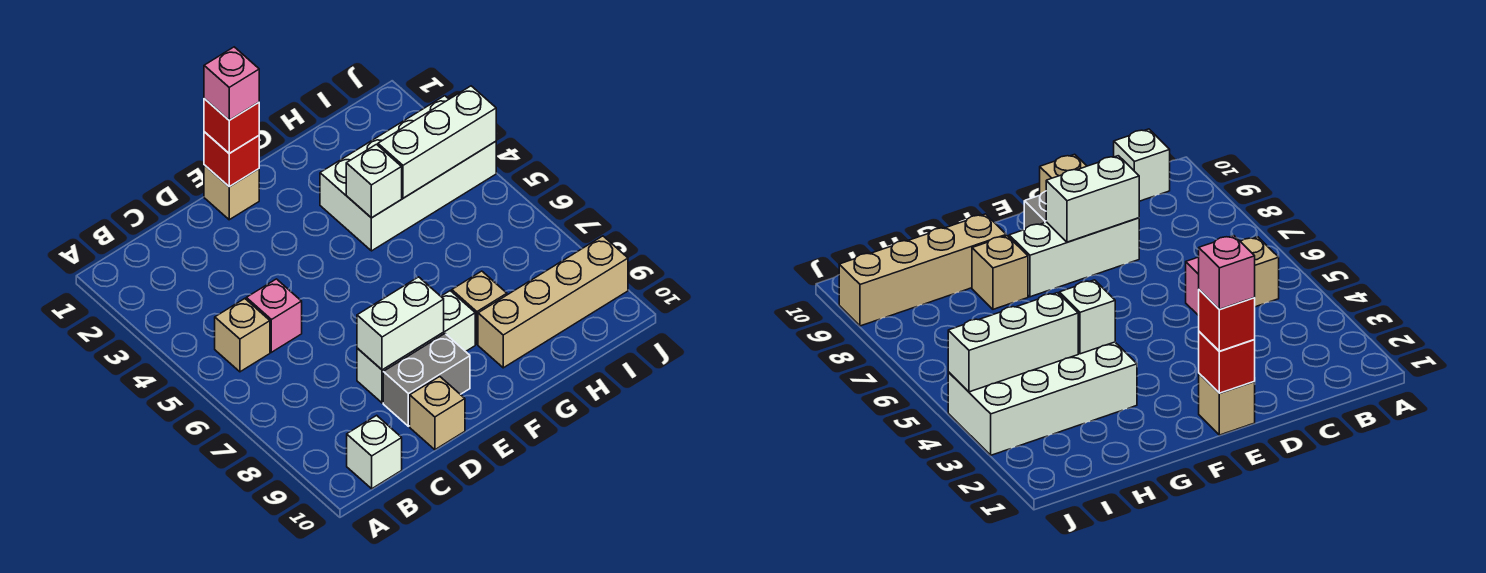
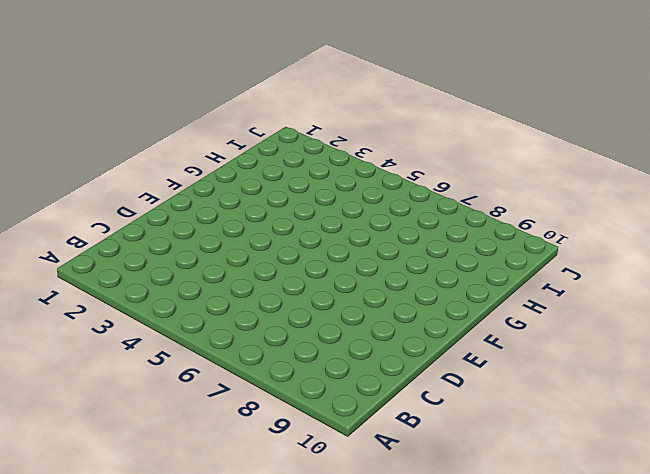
none -> tan 1x1 brick [215,299,270,372]
none -> white 1x1 brick [347,415,402,489]
none -> pink 1x1 brick [246,279,302,352]

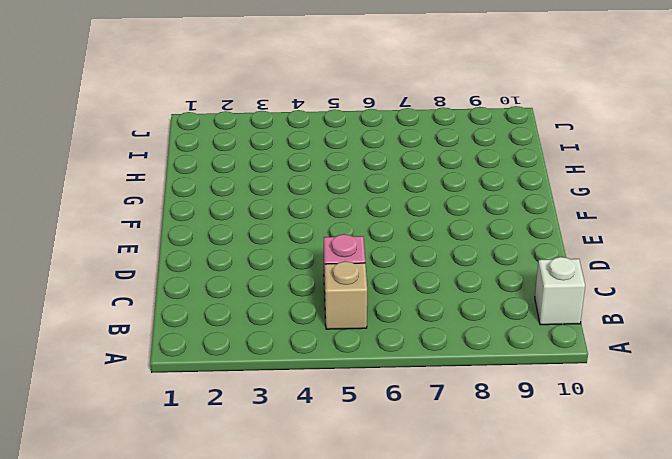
none -> white 1x3 brick [357,291,475,403]
none -> grey 1x2 brick [383,334,470,426]
none -> tan 1x1 brick [410,376,465,450]

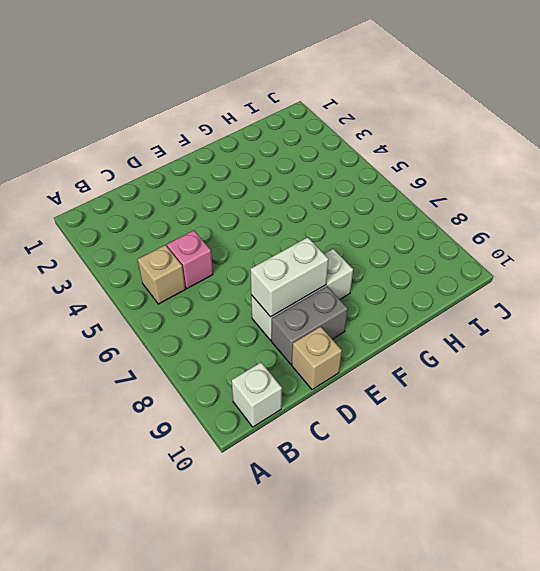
none -> tan 1x1 brick [204,165,259,220]
none -> white 2x4 brick [320,96,496,251]
none -> tan 1x1 brick [452,271,507,344]

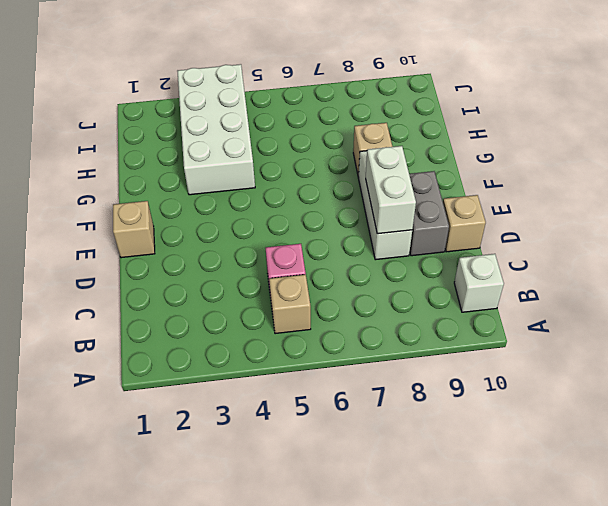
none -> tan 1x4 brick [478,236,628,368]
none -> red 1x1 brick [204,132,259,187]
none -> white 1x1 brick [346,144,402,218]

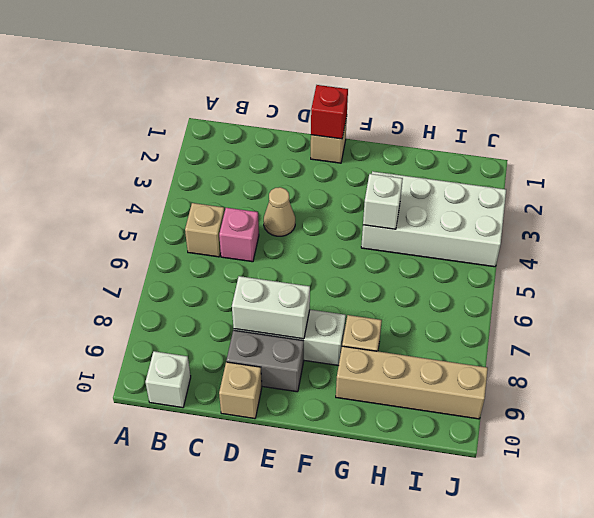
tan 1x1 cone [264,187,295,236] -> none
none -> white 1x3 brick [378,86,496,198]
none -> red 1x1 brick [204,99,259,153]
none -> pink 1x1 brick [204,47,259,120]

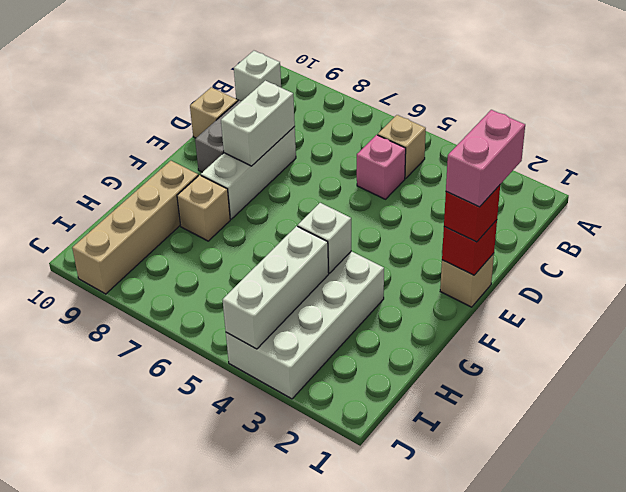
pink 1x2 brick [446,110,525,207] -> pink 1x1 brick [204,47,259,120]

